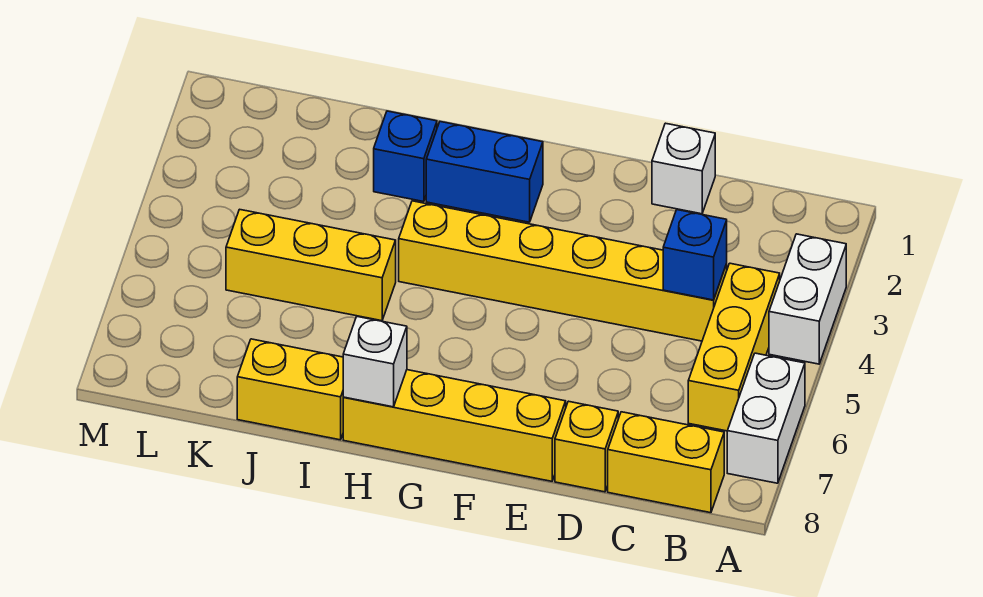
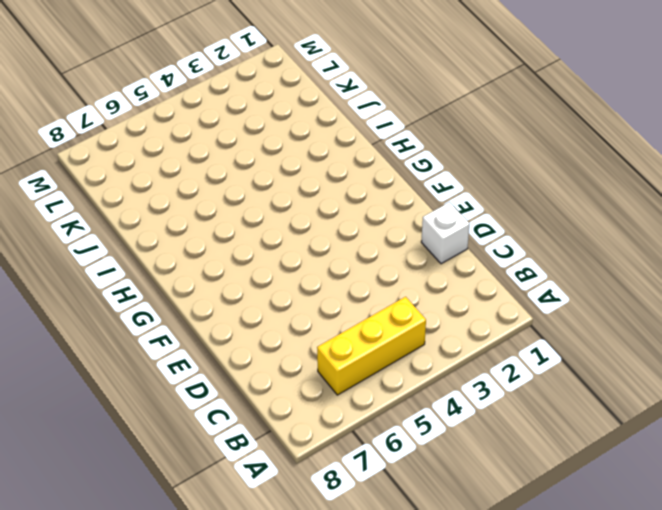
none -> white 1x2 brick [769,234,846,364]
none -> white 1x2 brick [727,353,805,483]
none -> yellow 1x2 brick [608,412,724,513]

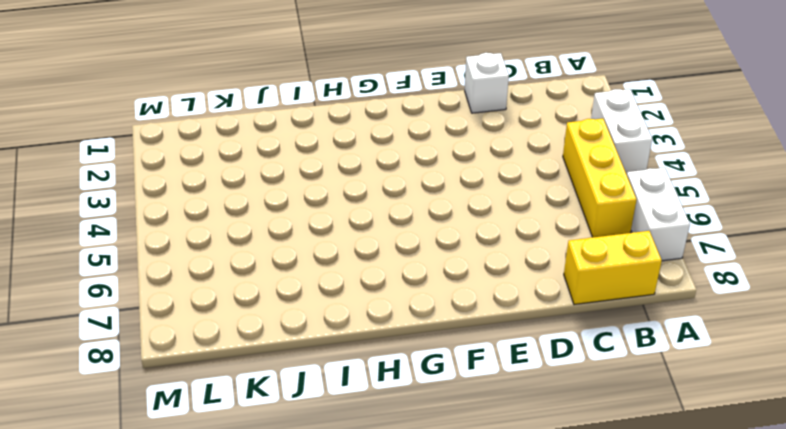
none -> yellow 1x6 brick [399,201,727,341]
none -> yellow 1x1 brick [555,401,618,492]
none -> yellow 1x4 brick [343,370,566,481]

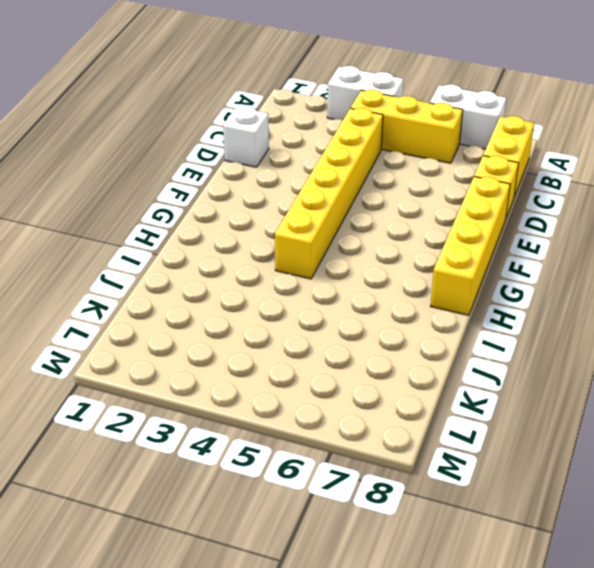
none -> blue 1x2 brick [426,122,543,222]
none -> blue 1x1 brick [374,111,437,202]
none -> yellow 1x3 brick [226,209,396,321]

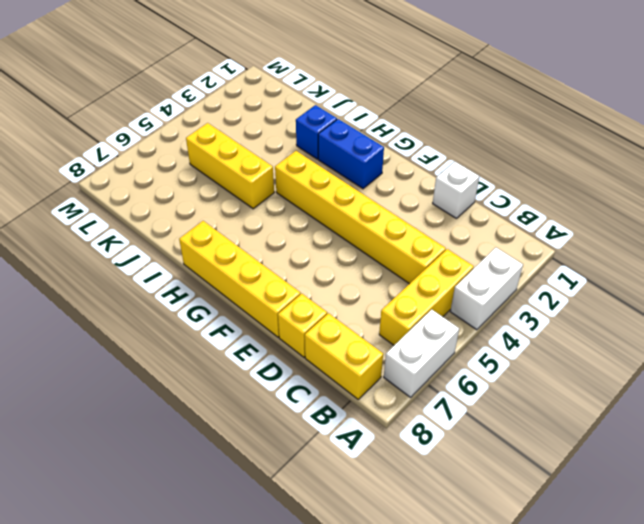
none -> yellow 1x2 brick [237,339,343,440]
none -> blue 1x1 brick [663,210,727,300]
none -> white 1x1 brick [343,317,407,407]

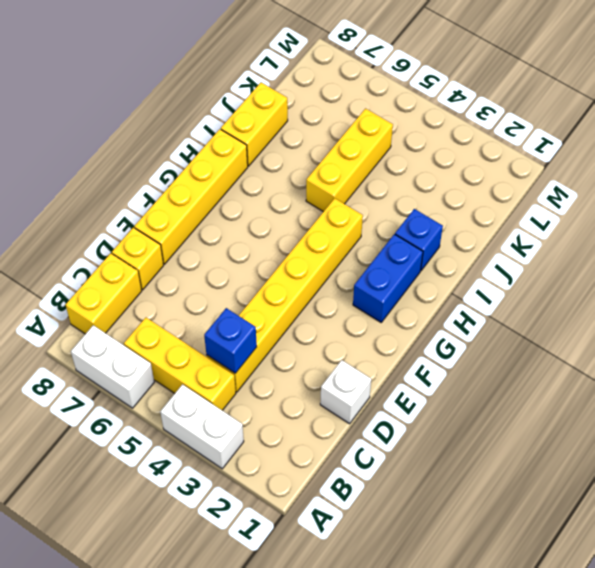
none -> white 1x1 brick [343,317,407,407]

